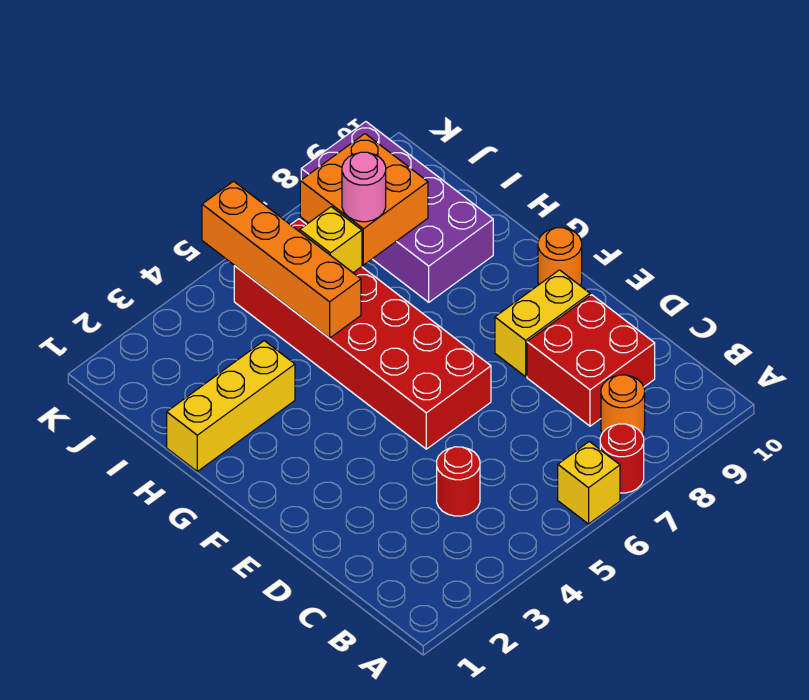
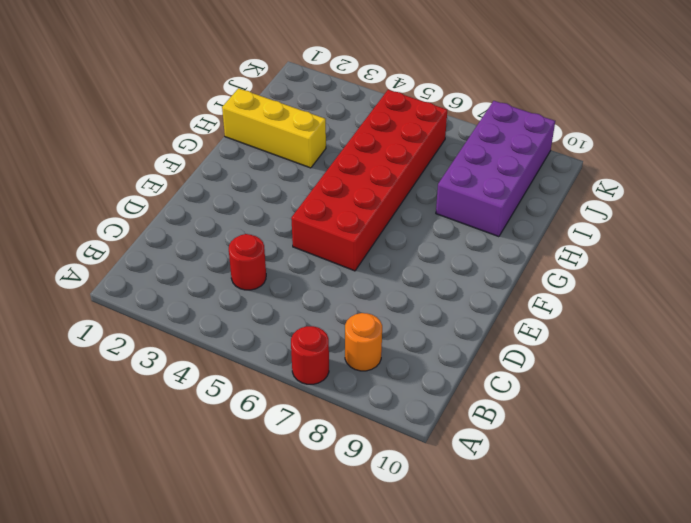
none -> yellow 1x1 brick [558,441,620,524]
none -> red 2x2 brick [527,295,655,426]
none -> yellow 1x2 brick [495,270,590,377]

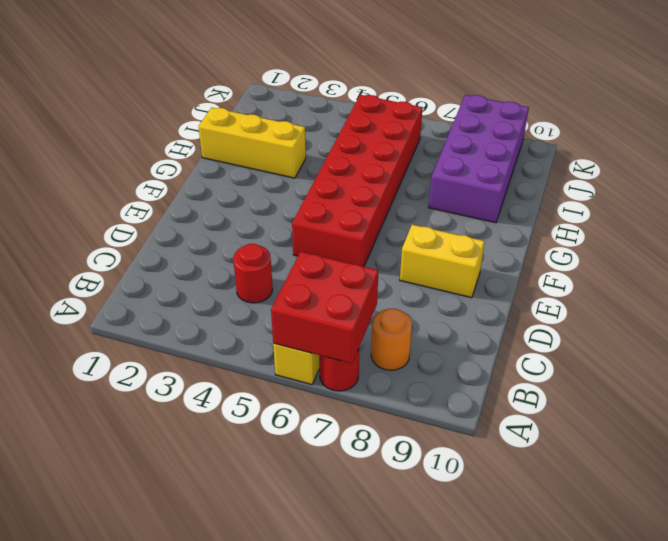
red 2x2 brick [271,252,379,364] -> red 2x2 brick moved to [527,295,655,426]
none -> orange 1x1 round brick [538,228,582,286]
none -> orange 1x4 brick [202,181,361,338]
none -> yellow 1x1 brick [300,207,362,273]

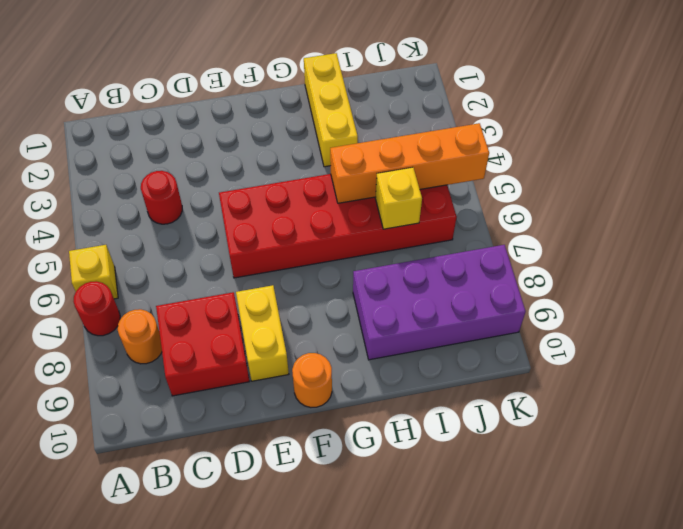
none -> orange 2x2 brick [300,134,428,265]
none -> pink 1x1 round brick [342,152,386,222]

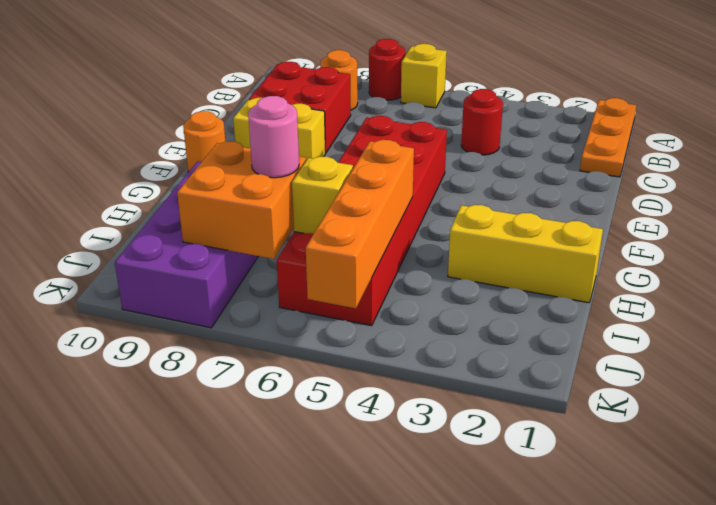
orange 1x3 plate [580,98,636,177] -> none

